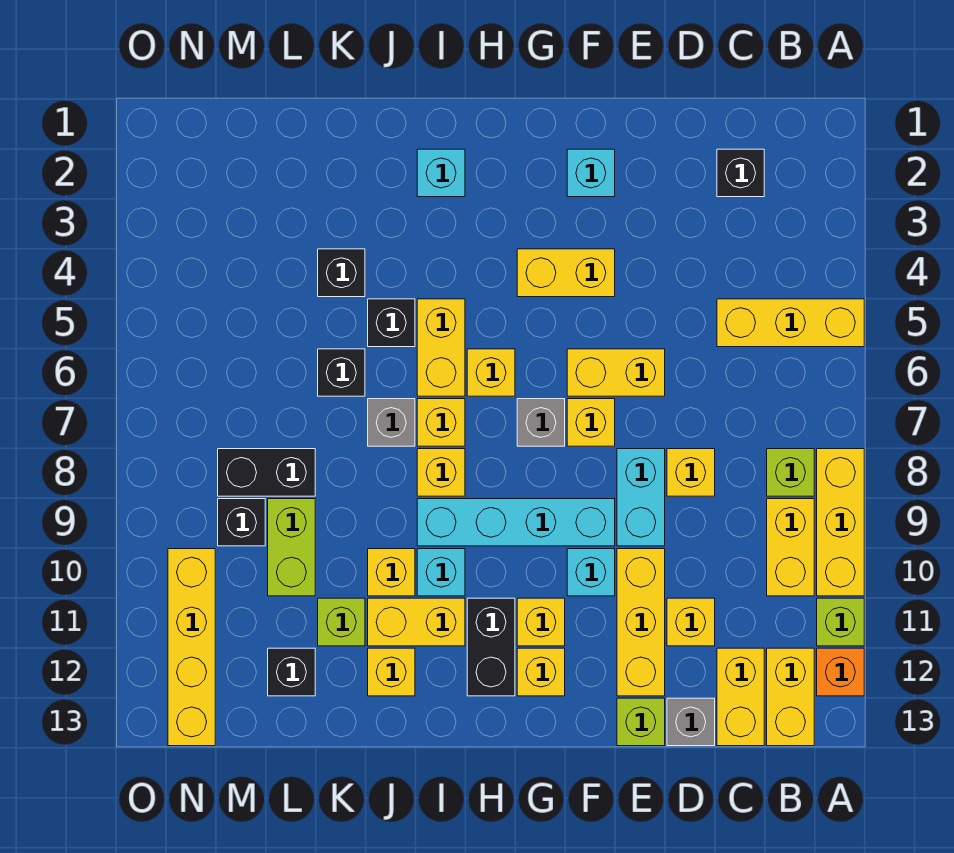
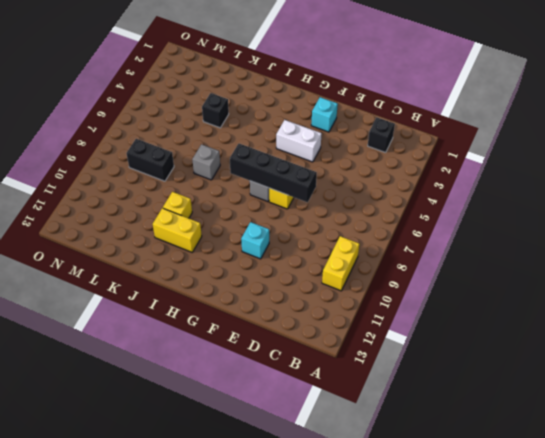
black 1x4 brick [230,144,317,202] -> none
white 1x2 brick [276,120,322,162] -> yellow 1x2 brick [517,249,615,297]
none -> yellow 1x3 brick [717,299,864,347]
none -> yellow 1x3 brick [817,449,864,596]
none -> lime 1x1 brick [817,598,864,646]
none -> orange 1x1 brick [817,648,864,696]

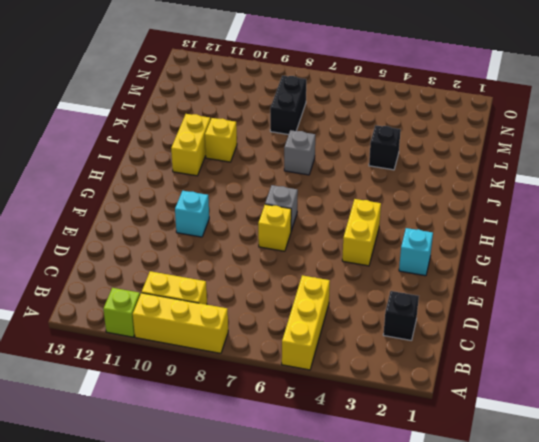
none -> orange 1x1 brick [817,648,864,696]
none -> lime 1x1 brick [767,449,814,496]
none -> yellow 1x2 brick [767,648,814,746]
none -> yellow 1x2 brick [717,648,764,746]

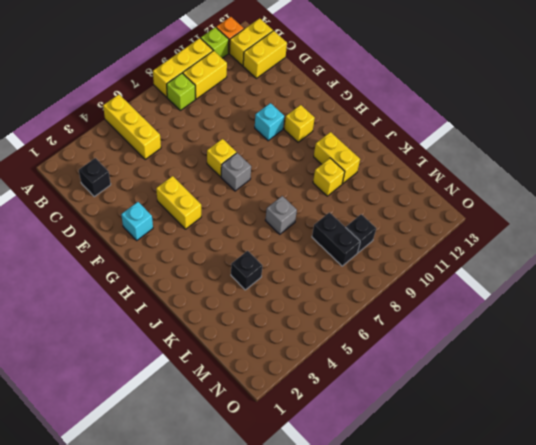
none -> yellow 1x1 brick [667,449,715,496]
none -> yellow 1x1 brick [667,598,715,646]
none -> grey 1x1 brick [667,698,715,746]
none -> yellow 1x2 brick [567,349,665,396]

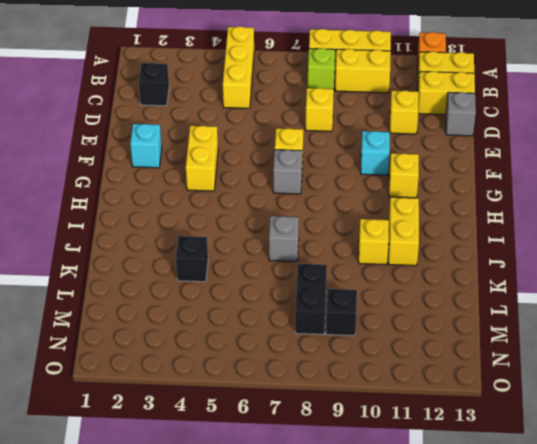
none -> lime 1x1 brick [817,598,864,646]
none -> yellow 1x2 brick [567,349,665,396]
none -> cyan 1x2 brick [617,449,665,546]
none -> yellow 1x3 brick [617,549,665,696]

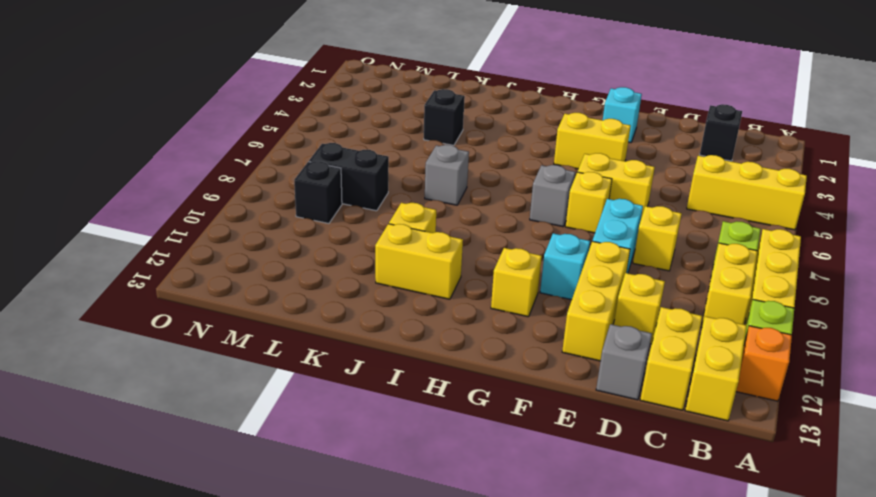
none -> lime 1x1 brick [617,698,665,746]
none -> cyan 1x4 brick [417,499,615,546]
none -> yellow 1x1 brick [517,648,565,696]
none -> yellow 1x1 brick [467,349,515,396]

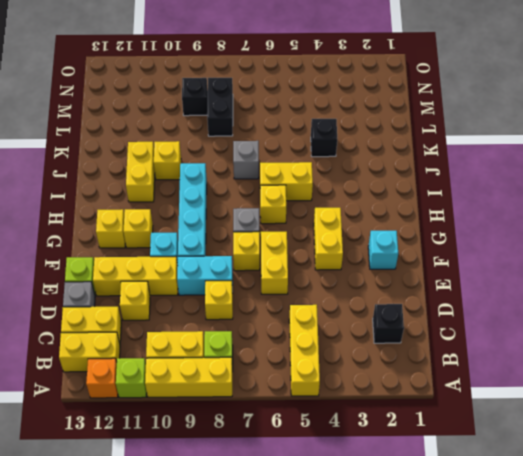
none -> black 1x2 brick [467,598,515,696]
none -> cyan 1x1 brick [417,149,465,197]
none -> yellow 1x1 brick [417,399,465,446]
none -> yellow 1x1 brick [417,449,465,496]

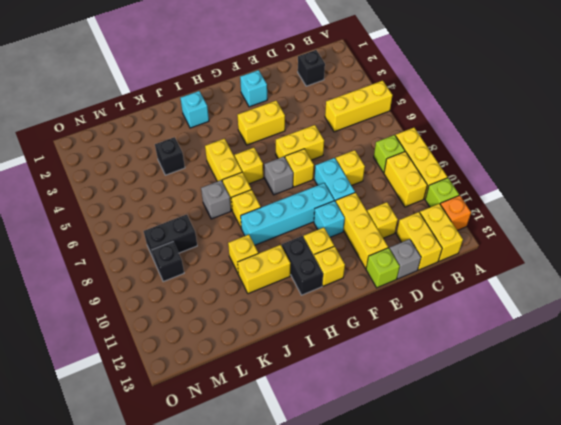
none -> cyan 1x1 brick [417,549,465,596]
none -> black 1x1 brick [368,299,415,347]
none -> yellow 1x1 brick [368,648,415,696]
none -> black 1x1 brick [318,349,365,396]

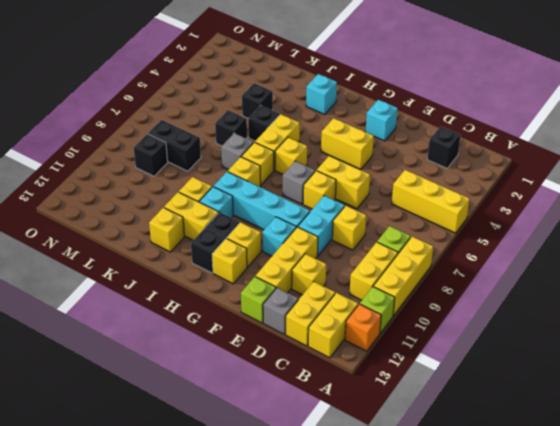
none -> lime 1x1 brick [318,598,365,646]
none -> lime 1x2 brick [268,499,315,596]
none -> black 1x1 brick [268,648,315,696]
none -> yellow 1x4 brick [168,549,215,746]

